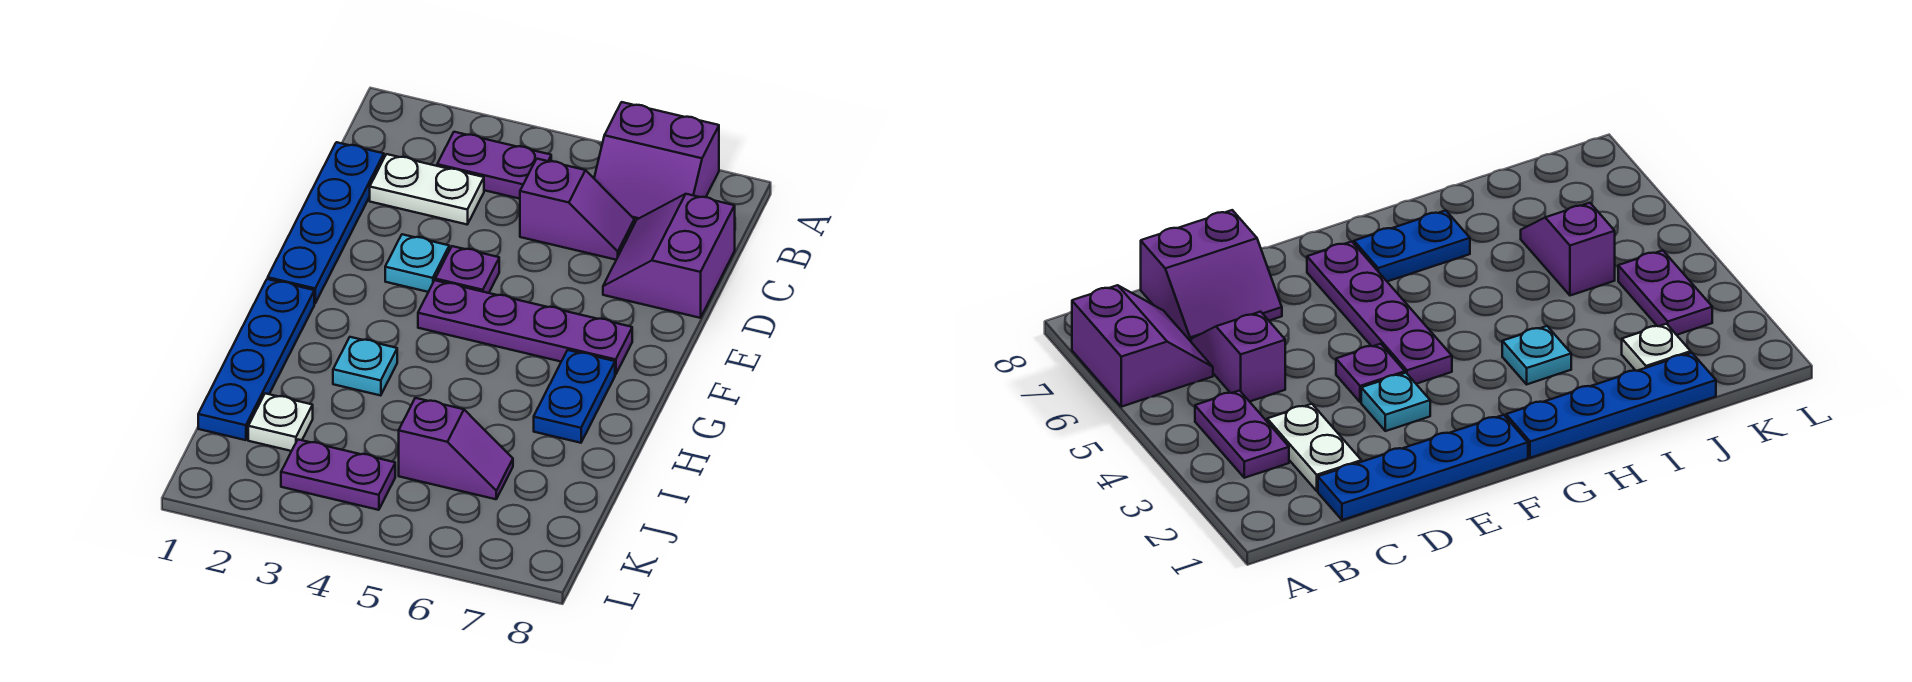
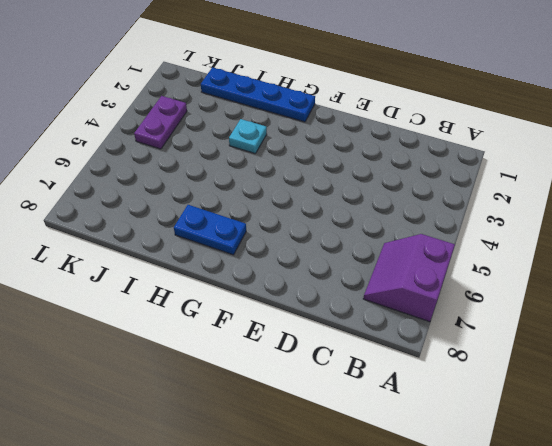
none -> purple 1x2 plate [437,132,551,199]
none -> blue 1x4 plate [268,142,384,303]
none -> white 1x2 plate [370,154,484,224]

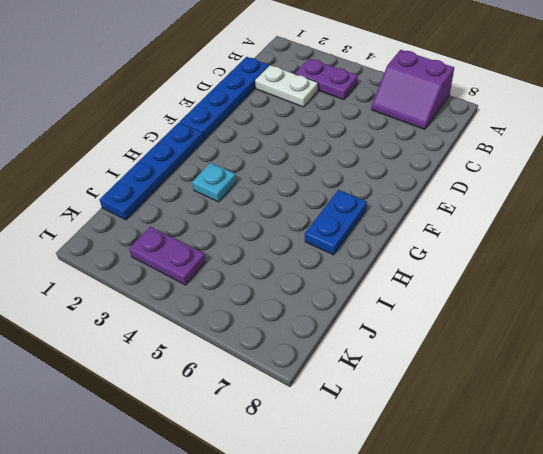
none -> purple 1x2 slope [520,159,634,260]
none -> purple 2x2 slope [603,194,735,318]
none -> cyan 1x1 plate [385,234,449,292]

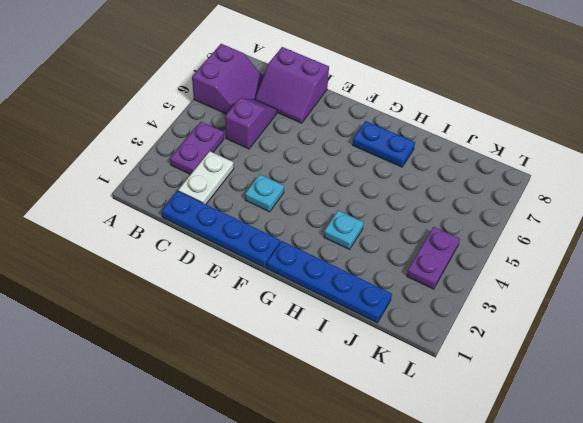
none -> purple 1x1 plate [435,246,499,293]
none -> purple 1x4 plate [418,280,632,374]
none -> white 1x1 plate [248,393,313,451]

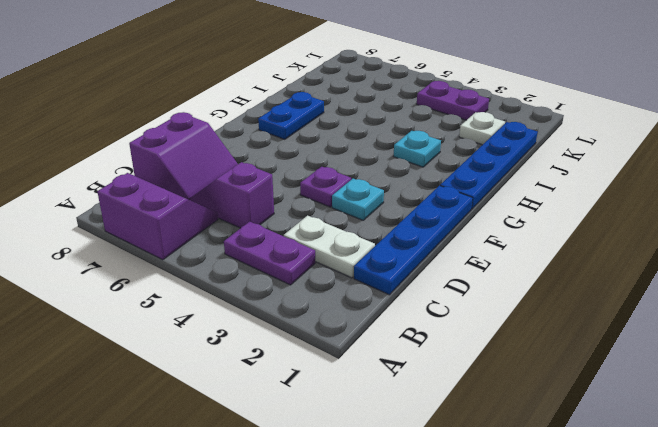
none -> purple 1x4 plate [418,280,632,374]
none -> purple 1x2 slope [399,398,513,499]

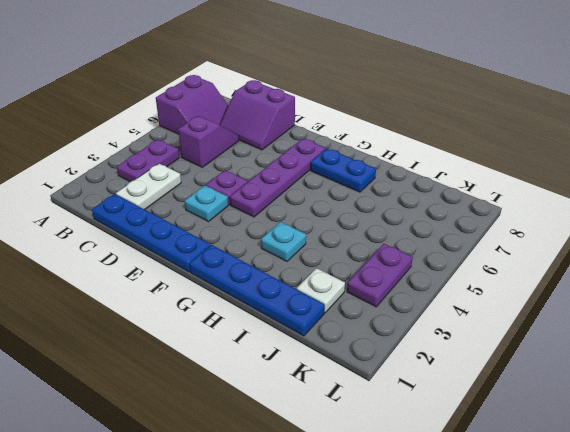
none -> purple 1x2 slope [399,398,513,499]

